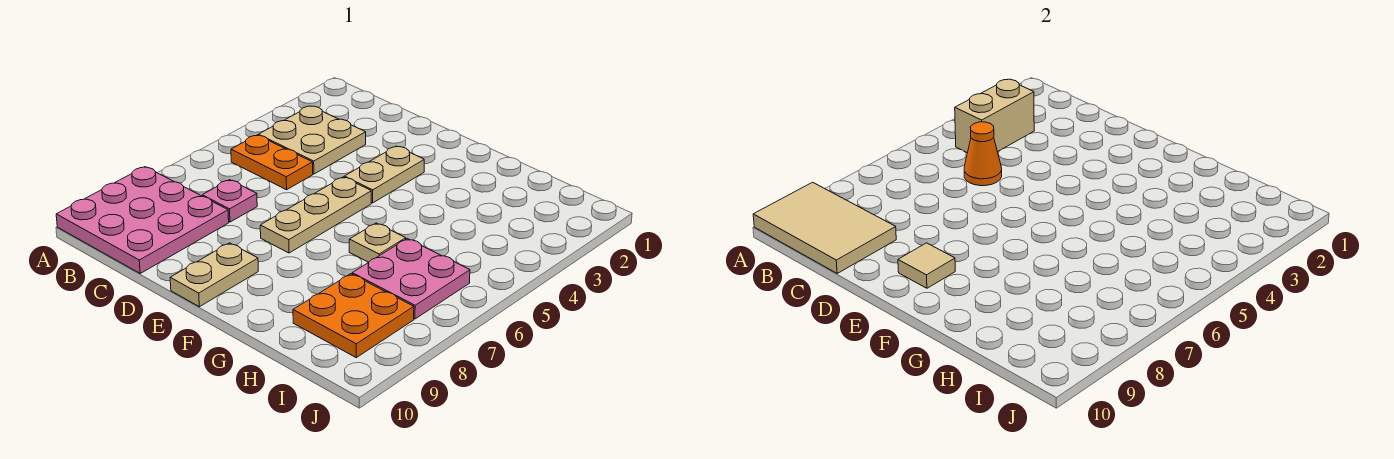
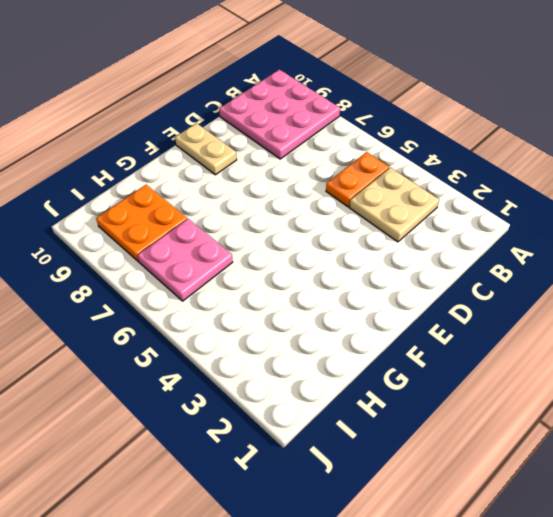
none -> pink 1x1 plate [202,180,257,222]
none -> tan 1x2 plate [344,146,424,203]
none -> tan 1x3 plate [260,177,371,253]

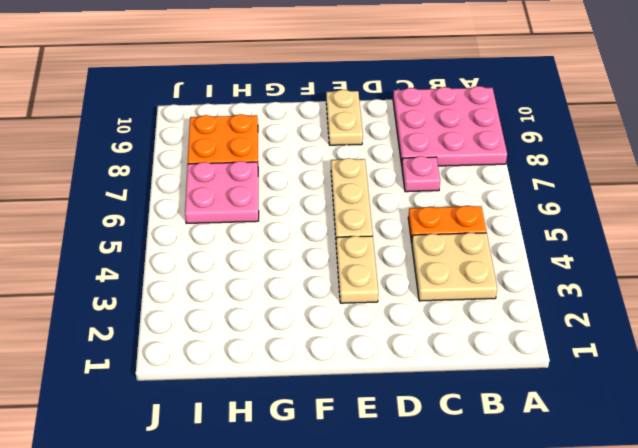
none -> tan 1x1 plate [349,223,406,262]
none -> tan 2x3 tile [753,182,896,273]
none -> tan 1x2 brick [955,79,1034,153]

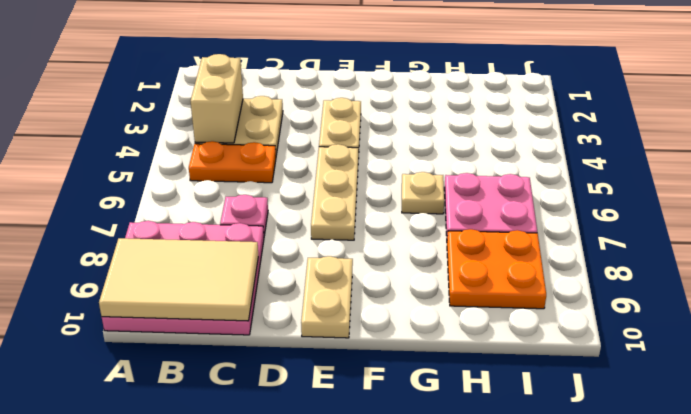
none -> orange 1x1 cone [964,122,1002,186]
none -> tan 1x1 tile [898,243,955,288]

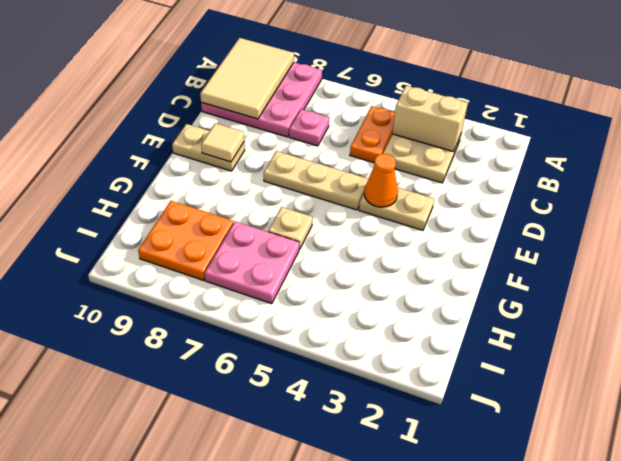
orange 1x1 cone [364,154,398,207] -> orange 1x1 cone moved to [964,122,1002,186]

